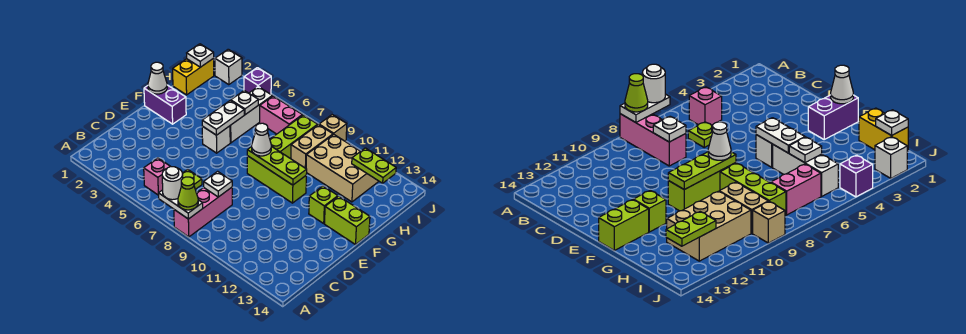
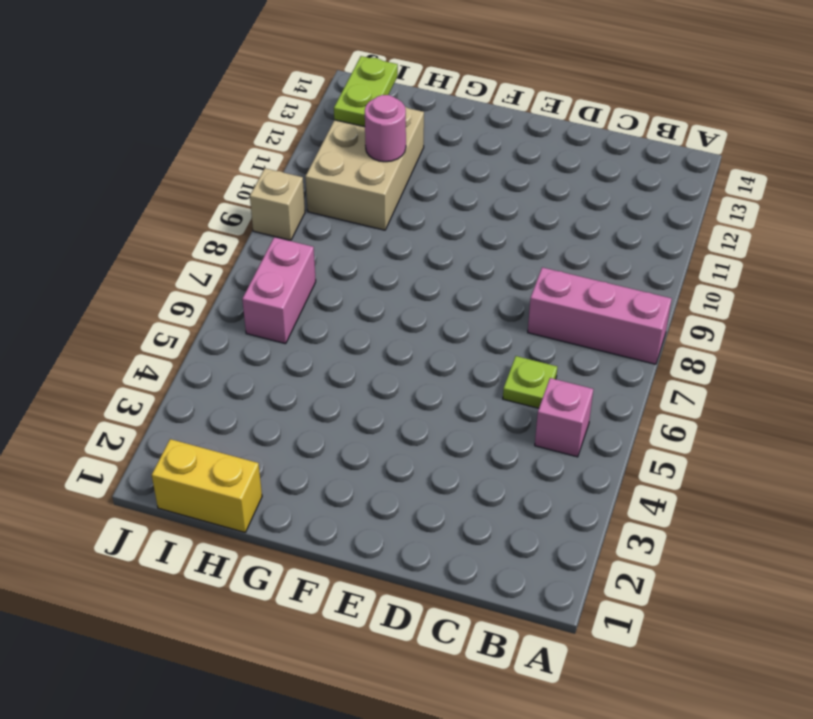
pink 1x1 round brick [365,95,406,162] -> none
none -> purple 1x2 brick [144,85,186,124]
none -> white 1x1 brick [202,126,230,153]
none -> lime 1x3 brick [247,156,306,203]

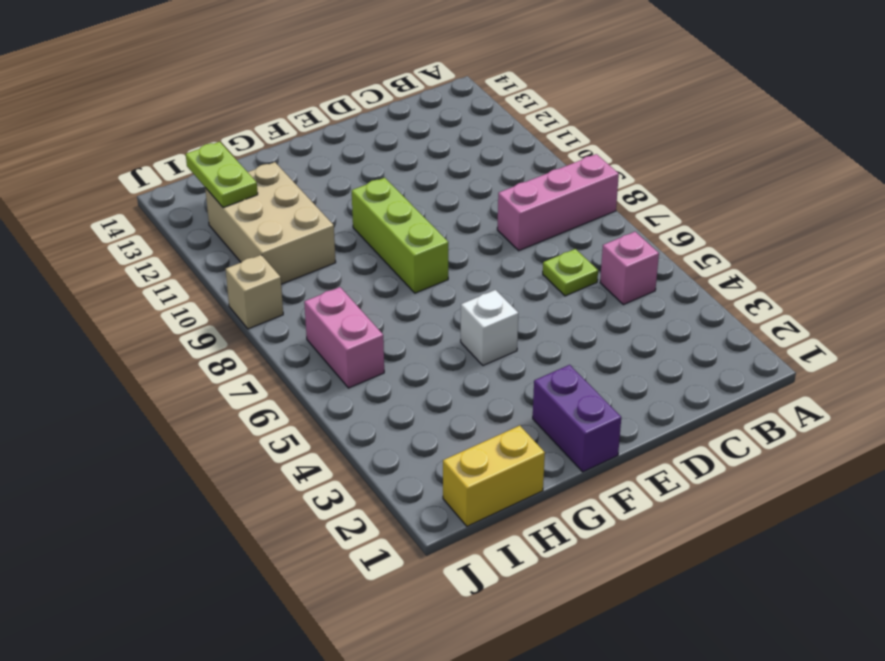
none -> lime 1x1 brick [309,186,338,223]
none -> lime 1x2 brick [325,196,370,245]
none -> white 1x3 brick [230,87,272,143]

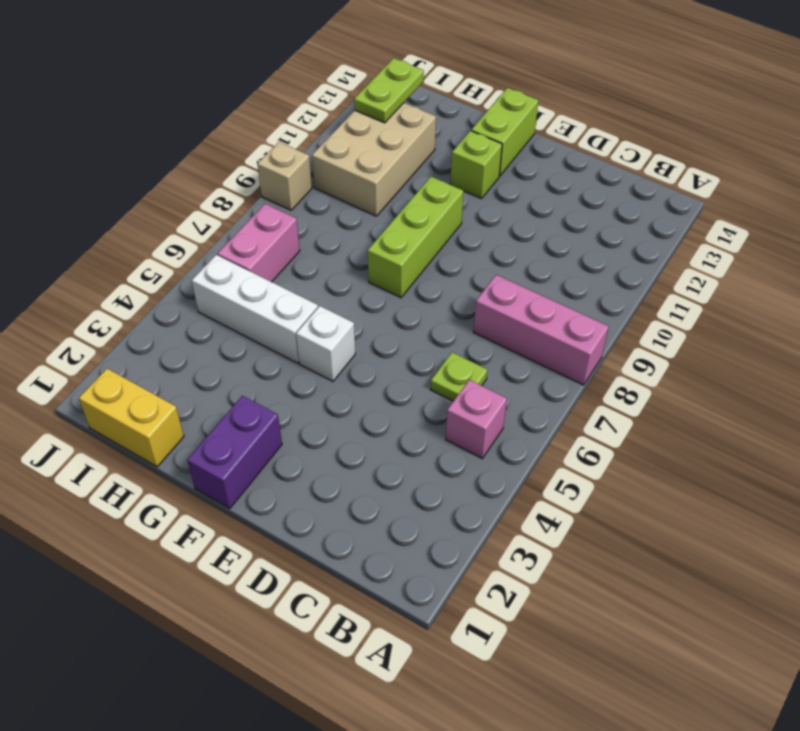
none -> lime 1x3 brick [270,115,318,159]
none -> tan 1x2 brick [291,125,333,168]
none -> white 1x1 brick [215,49,242,85]

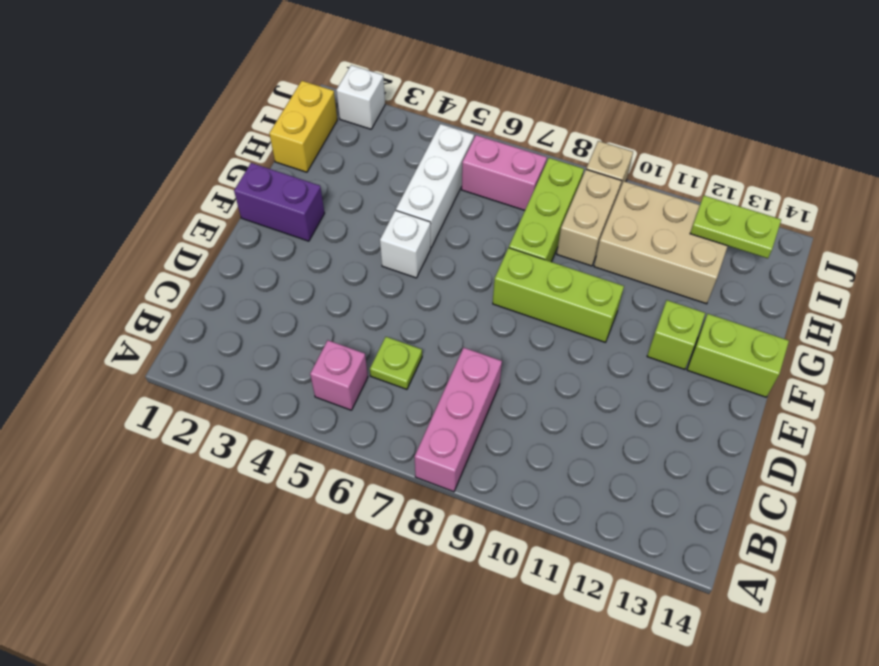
none -> purple 1x1 brick [244,68,271,94]
none -> white 1x2 plate [158,190,203,219]
none -> white 1x1 plate [204,171,232,197]

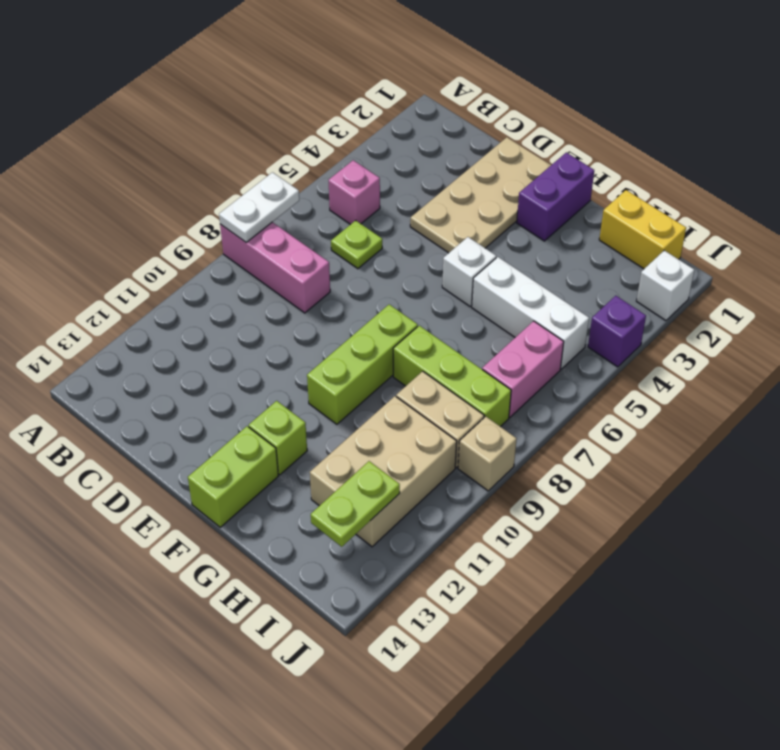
tan 2x4 plate [410,137,551,253] -> none
none -> white 1x1 plate [204,171,232,197]
none -> white 1x1 cone [148,62,167,94]
none -> white 1x2 plate [202,100,244,135]

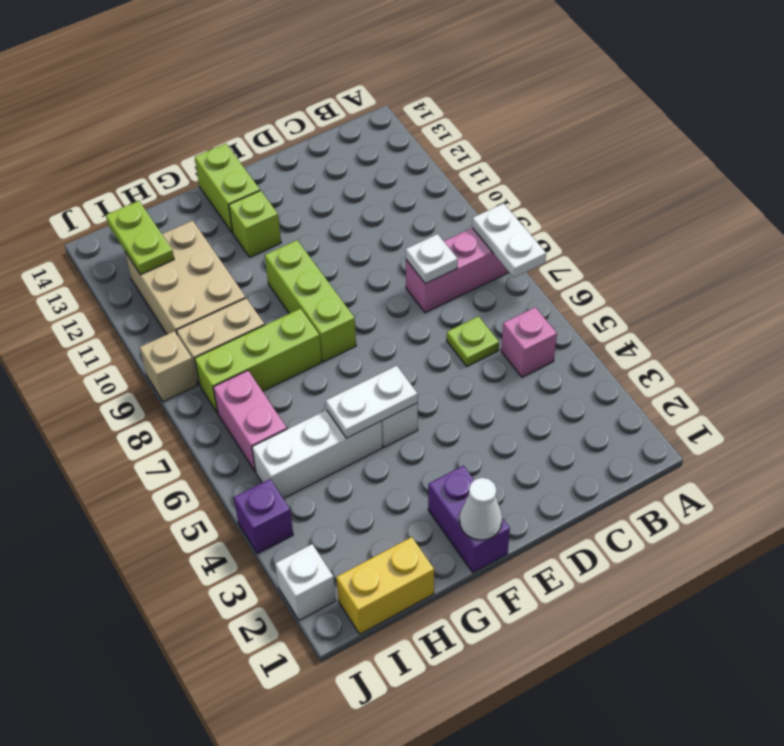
none -> lime 1x3 plate [247,146,307,185]
none -> white 1x1 plate [231,91,258,115]
none -> white 1x1 plate [187,44,214,67]

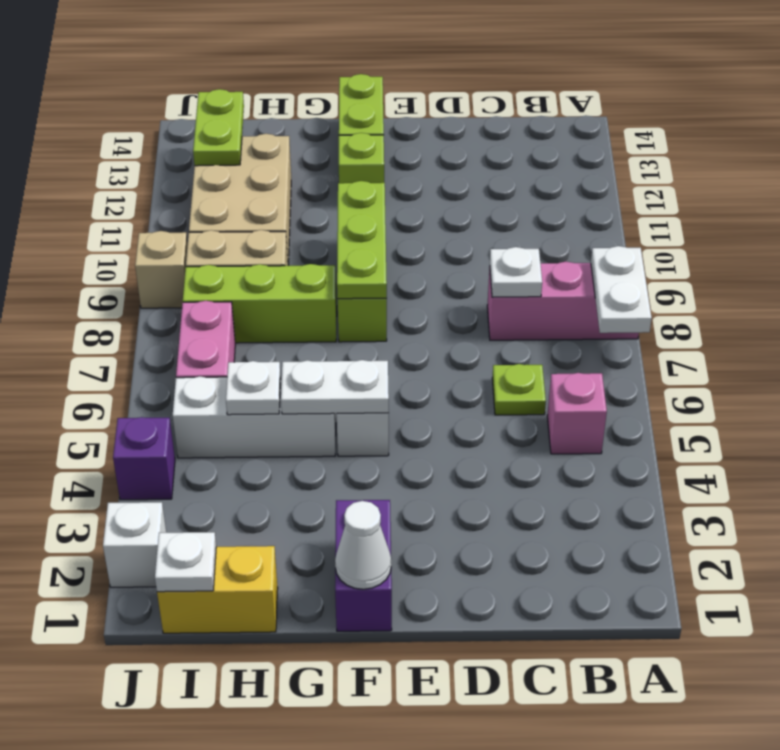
none -> white 1x1 round brick [162,167,183,200]
none -> lime 1x1 cone [178,177,198,210]
none -> white 1x1 cone [252,123,271,156]

